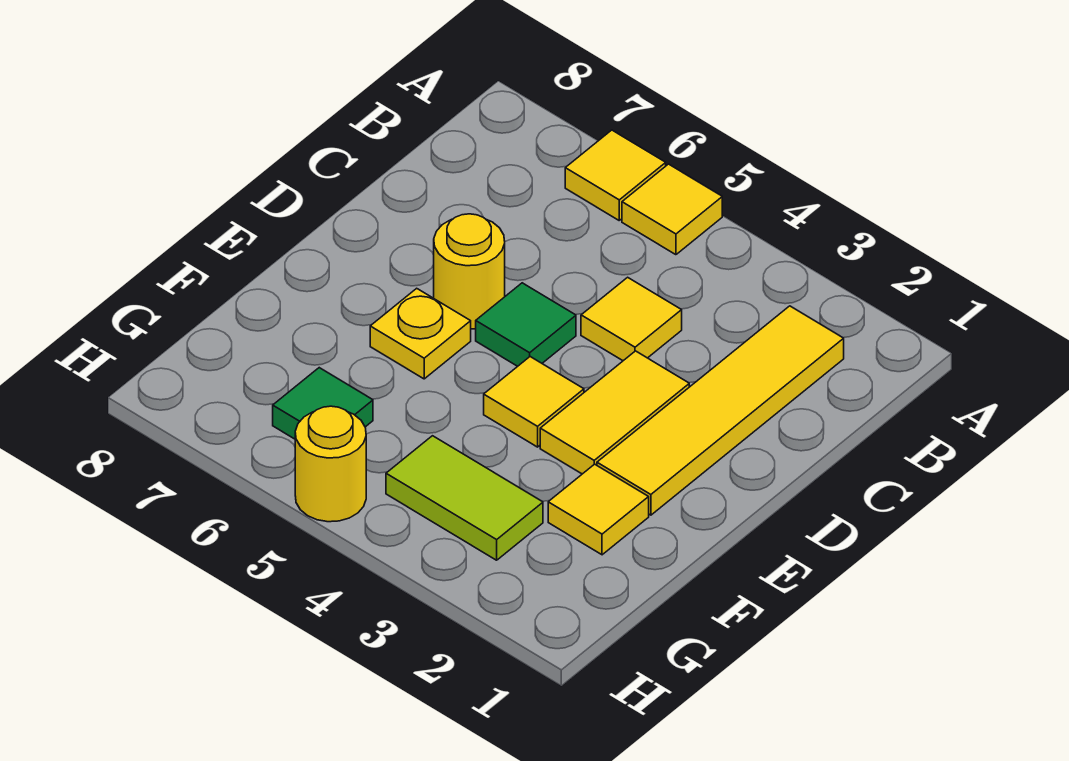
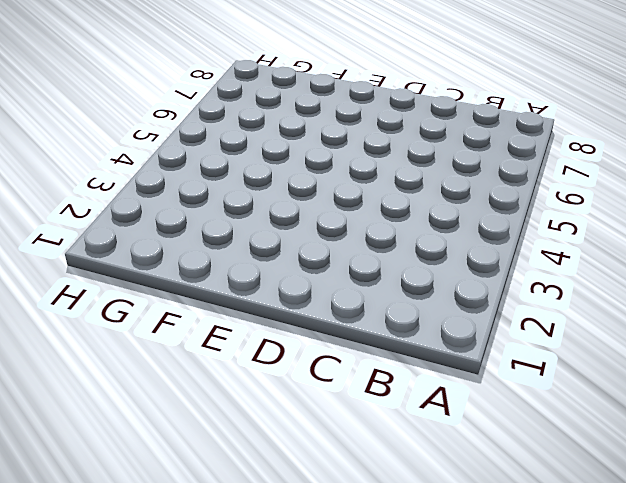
none -> yellow 1x1 tile [622,164,722,255]
none -> yellow 1x1 tile [565,130,666,220]
none -> yellow 1x4 tile [597,306,844,515]

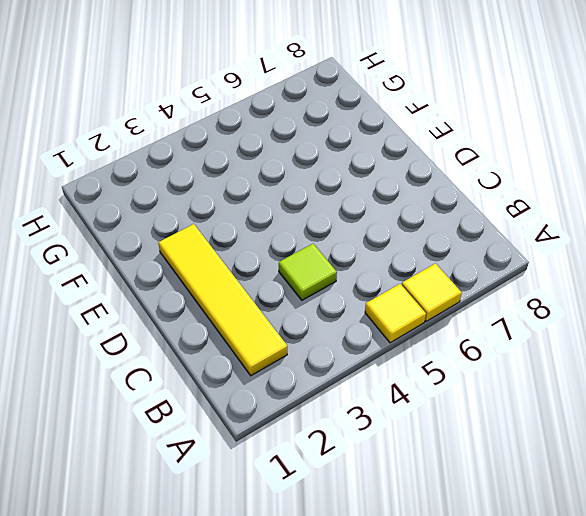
lime 1x1 tile [279,244,337,300] -> yellow 1x1 tile [581,277,682,361]
none -> yellow 1x2 tile [540,351,689,474]
none -> green 1x1 tile [476,283,576,366]
none -> yellow 1x1 round brick [434,214,505,329]

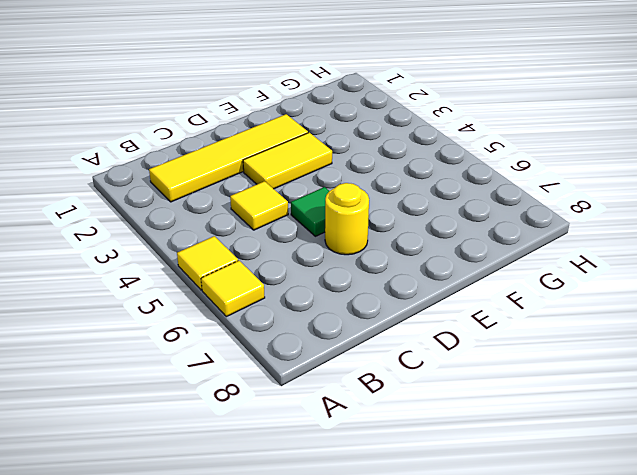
none -> yellow 1x1 tile [484,357,584,447]
none -> yellow 1x1 plate [370,288,471,379]
none -> yellow 1x1 tile [548,464,649,555]

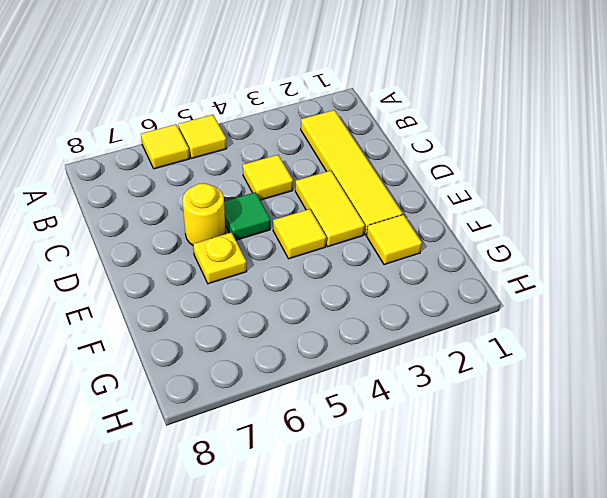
none -> lime 1x2 tile [386,436,543,560]
none -> green 1x1 tile [273,368,373,439]
none -> yellow 1x1 round brick [295,406,366,522]

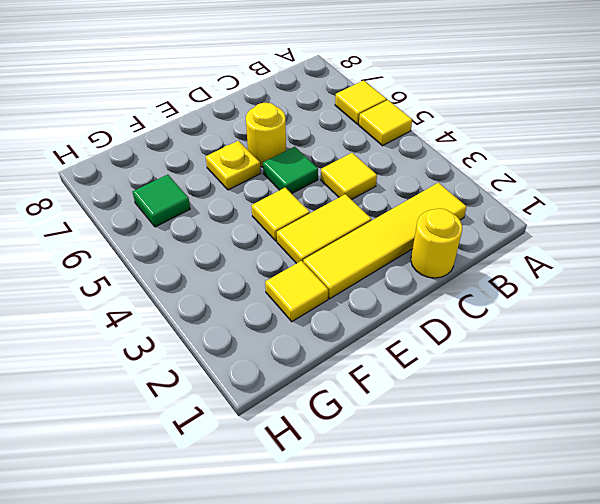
yellow 1x1 round brick [411,208,462,278] -> yellow 1x1 round brick moved to [295,406,366,522]
none -> lime 1x2 tile [386,436,543,560]

